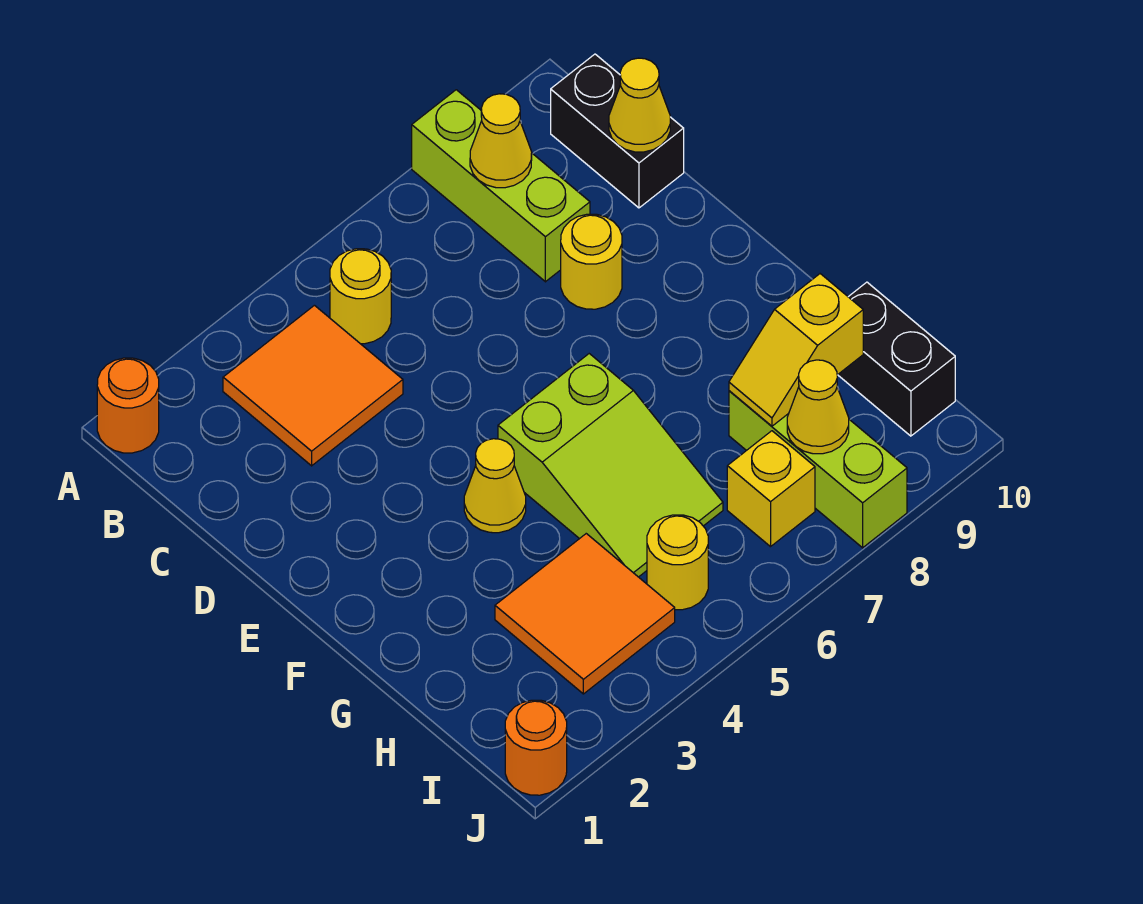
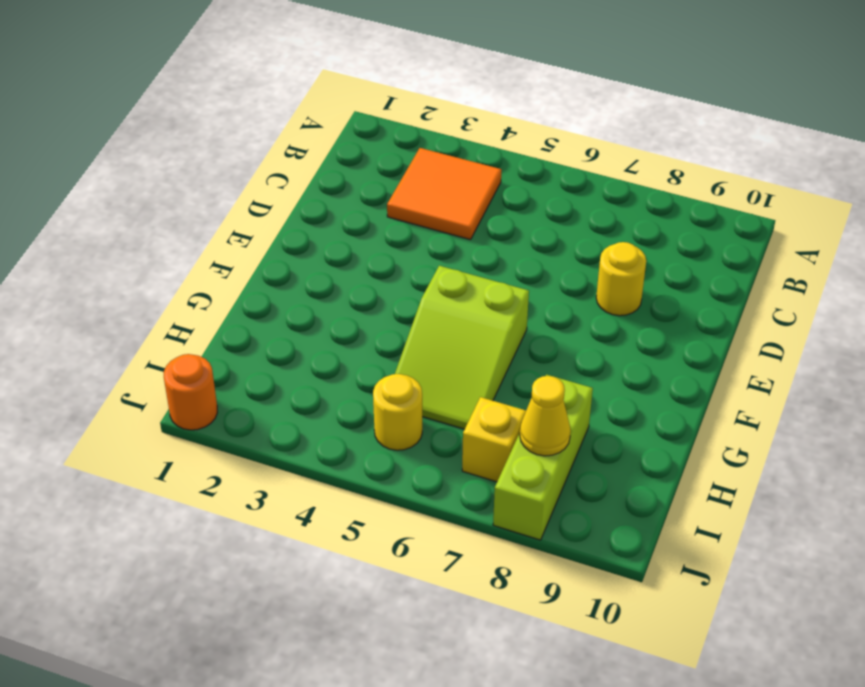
none -> orange 1x1 round brick [97,358,159,453]
none -> lime 1x3 brick [412,90,590,282]
none -> yellow 1x1 round brick [330,249,391,344]

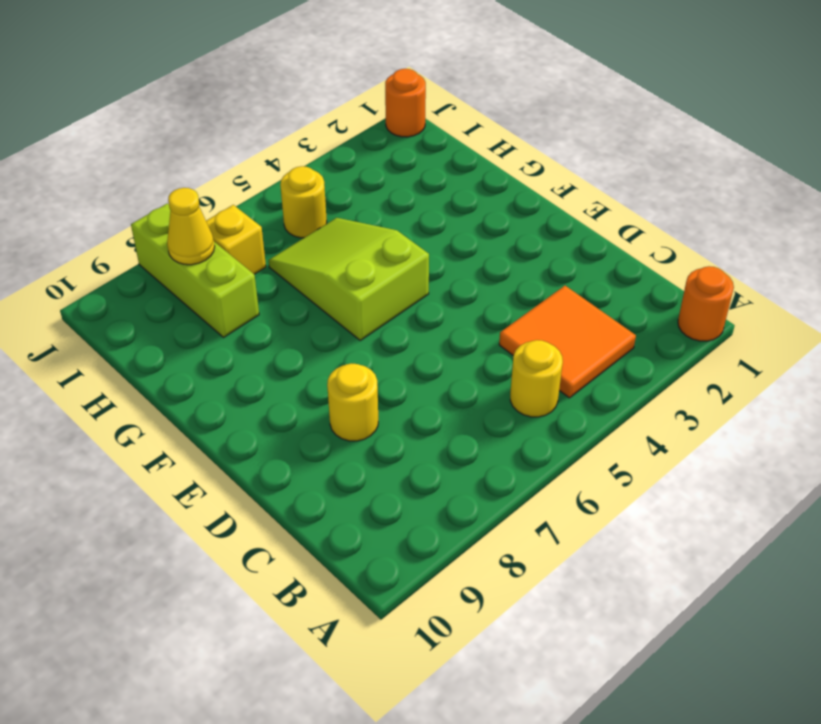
none -> lime 1x3 brick [412,90,590,282]
none -> black 1x2 brick [551,54,684,208]
none -> yellow 1x1 cone [464,439,526,533]

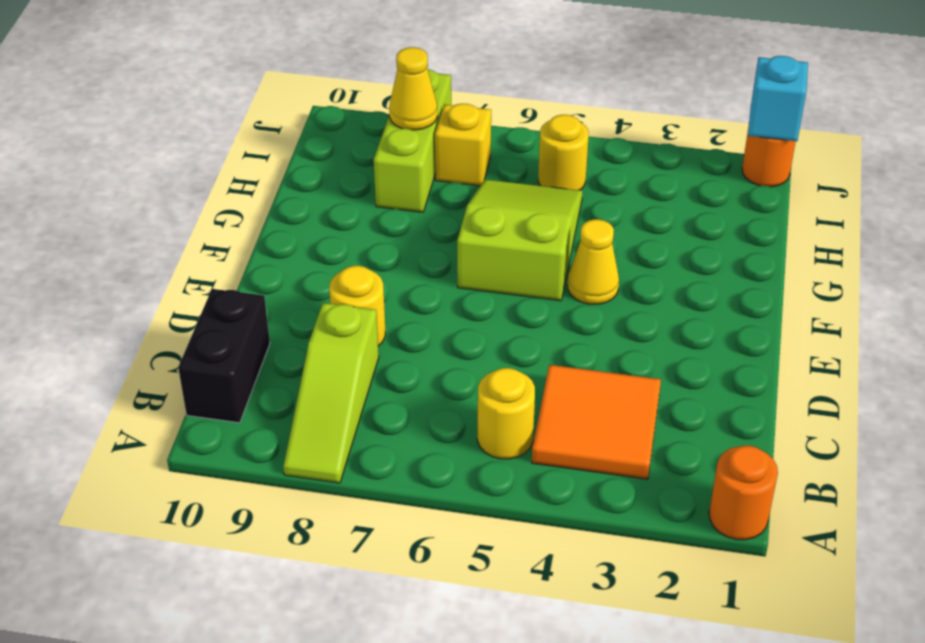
lime 1x3 slope [283,303,379,483] -> lime 1x3 brick [412,90,590,282]
cyan 1x1 brick [748,56,808,141] -> none
none -> orange 2x2 tile [495,534,675,694]
none -> black 1x2 brick [838,282,955,436]
none -> yellow 1x1 cone [470,94,532,188]

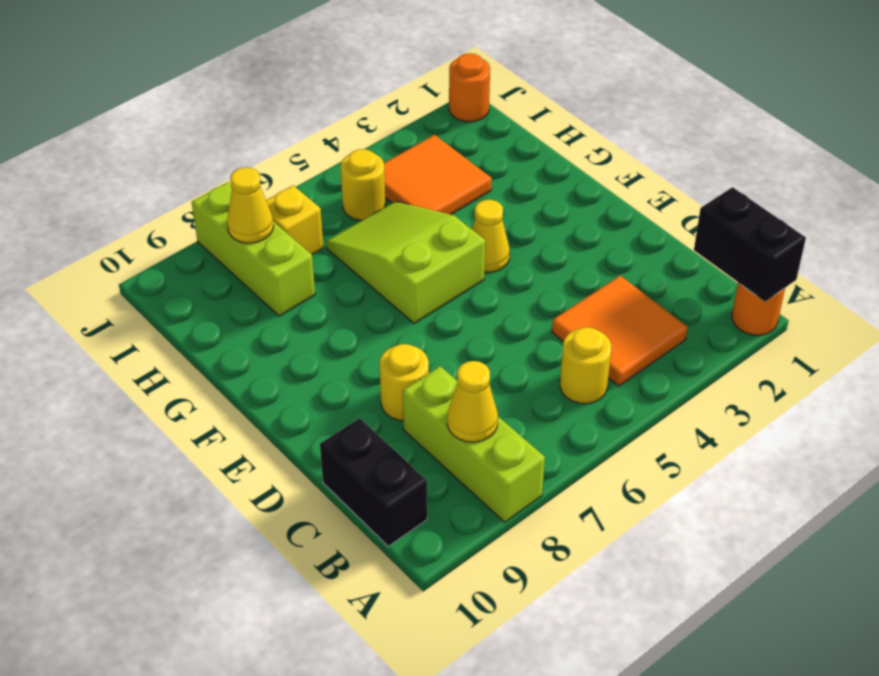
black 1x2 brick [694,187,806,302] -> black 1x2 brick moved to [838,282,955,436]
none -> yellow 1x1 cone [609,58,670,152]
none -> yellow 1x2 slope [729,274,863,426]

